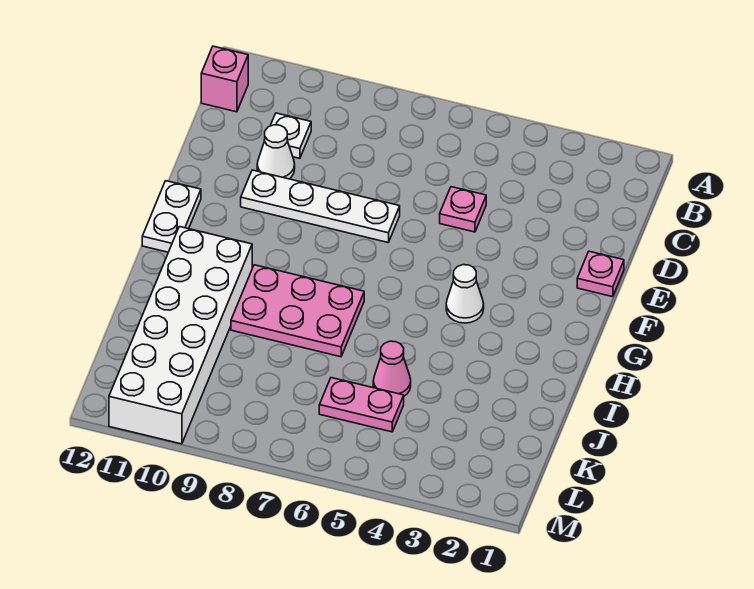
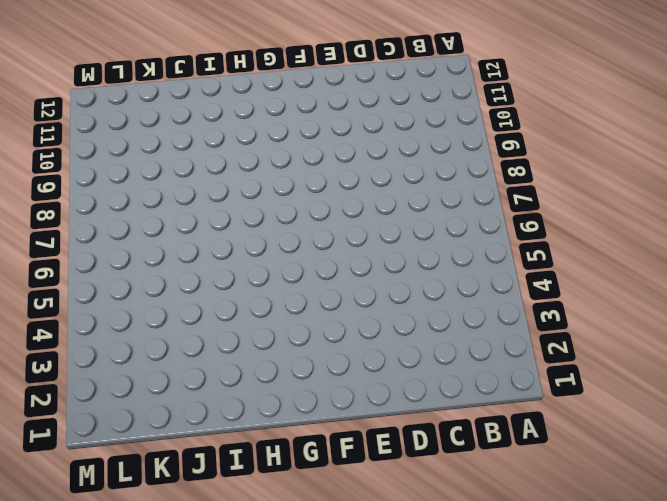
none -> pink 1x1 brick [201,46,248,112]
none -> white 1x1 plate [264,113,311,158]
none -> pink 1x1 plate [440,187,486,232]

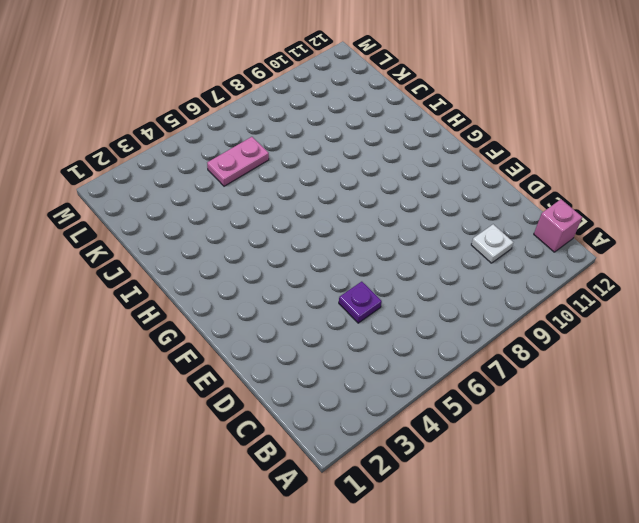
purple 1x1 plate [339,282,382,323] -> pink 1x1 plate [440,187,486,232]
none -> white 1x1 cone [257,125,295,179]
none -> pink 1x1 plate [577,251,624,297]
none -> white 1x4 plate [241,170,400,242]

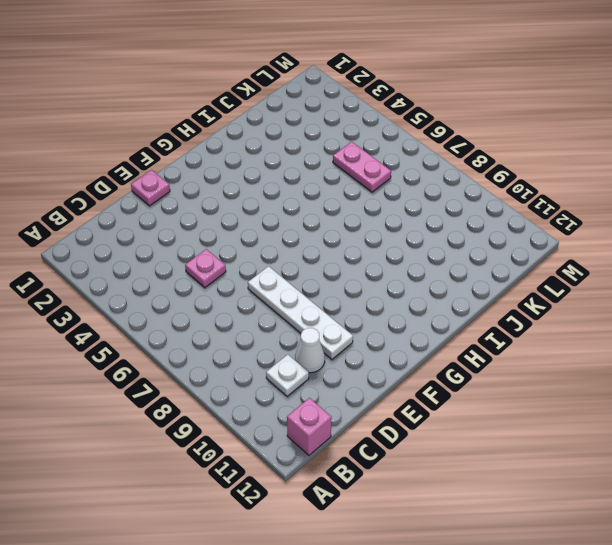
none -> white 1x2 plate [142,181,201,252]
none -> white 1x1 cone [446,265,484,323]
none -> pink 2x3 plate [231,265,364,357]

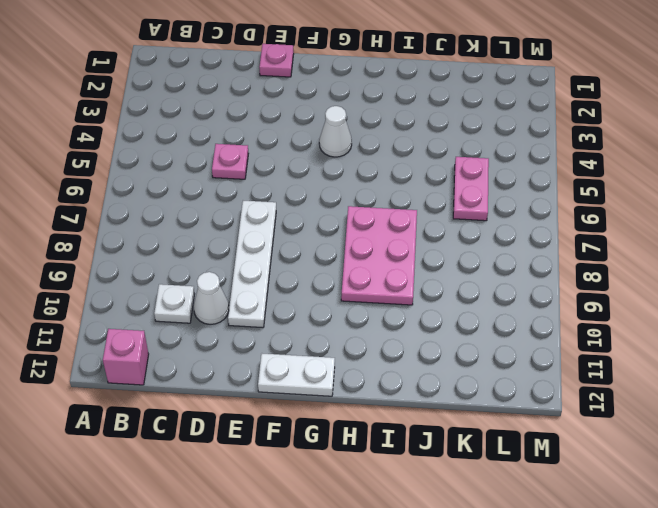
none -> white 2x6 brick [109,227,252,444]
none -> pink 1x1 cone [373,341,411,396]

